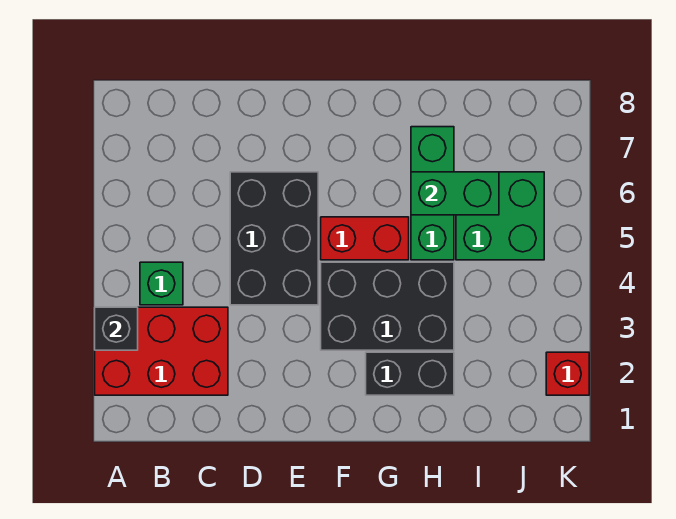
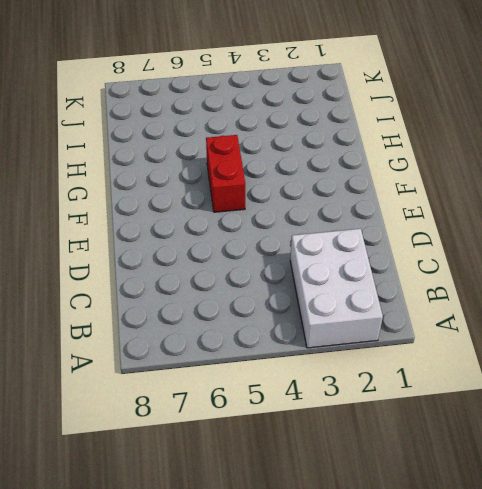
white 2x3 brick [290,229,383,348] -> red 2x3 brick [95,307,228,395]
none -> green 1x1 brick [140,262,183,305]
none -> black 2x3 brick [230,172,318,305]

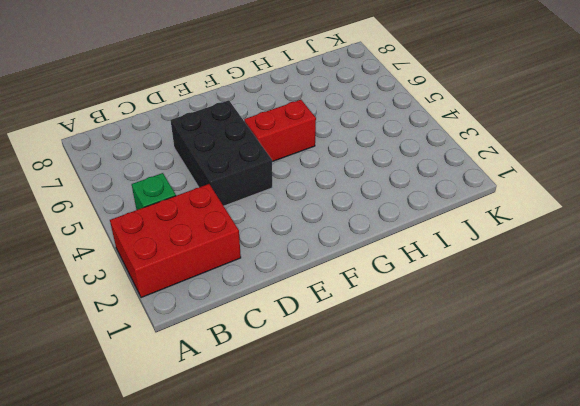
none -> black 2x3 brick [321,262,454,350]
none -> black 1x2 brick [366,352,454,395]

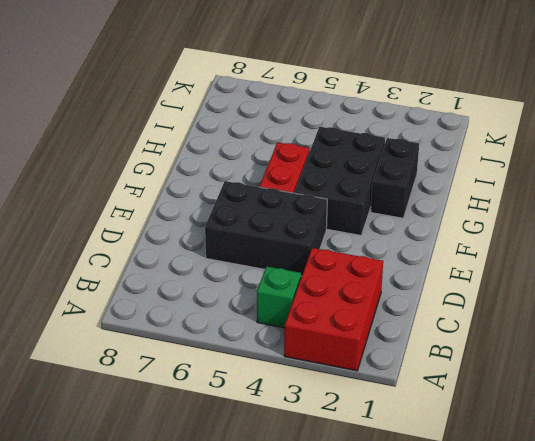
none -> green 1x3 brick [411,127,454,260]
none -> green 2x2 brick [456,172,544,260]

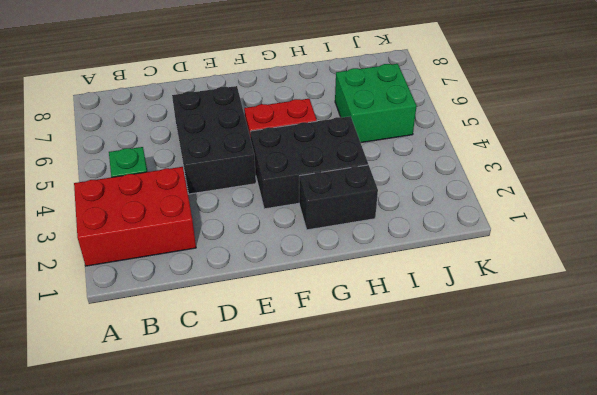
none -> green 1x3 brick [411,127,454,260]
none -> red 1x1 brick [546,352,589,395]

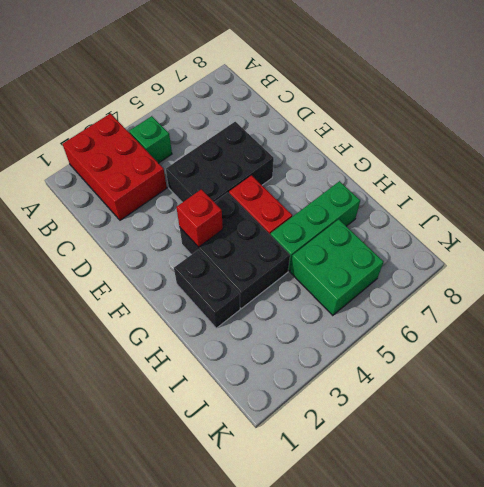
red 1x1 brick [176,189,223,247] -> red 1x1 brick moved to [546,352,589,395]
none -> black 1x1 brick [95,307,138,350]
none -> green 1x2 brick [411,172,499,215]

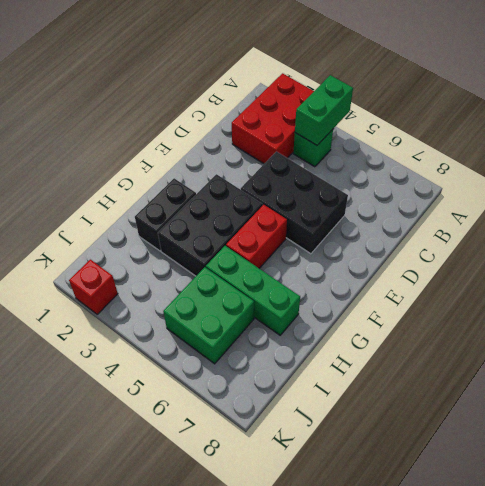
green 1x2 brick [295,75,353,145] -> green 1x2 brick moved to [411,172,499,215]
none -> black 1x1 brick [95,307,138,350]

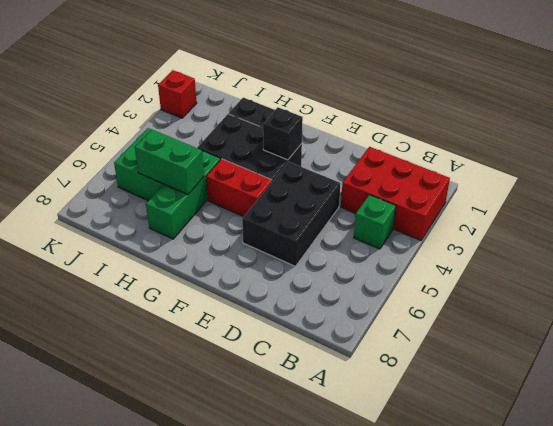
black 1x1 brick [263,107,303,160] -> black 1x1 brick moved to [95,307,138,350]

